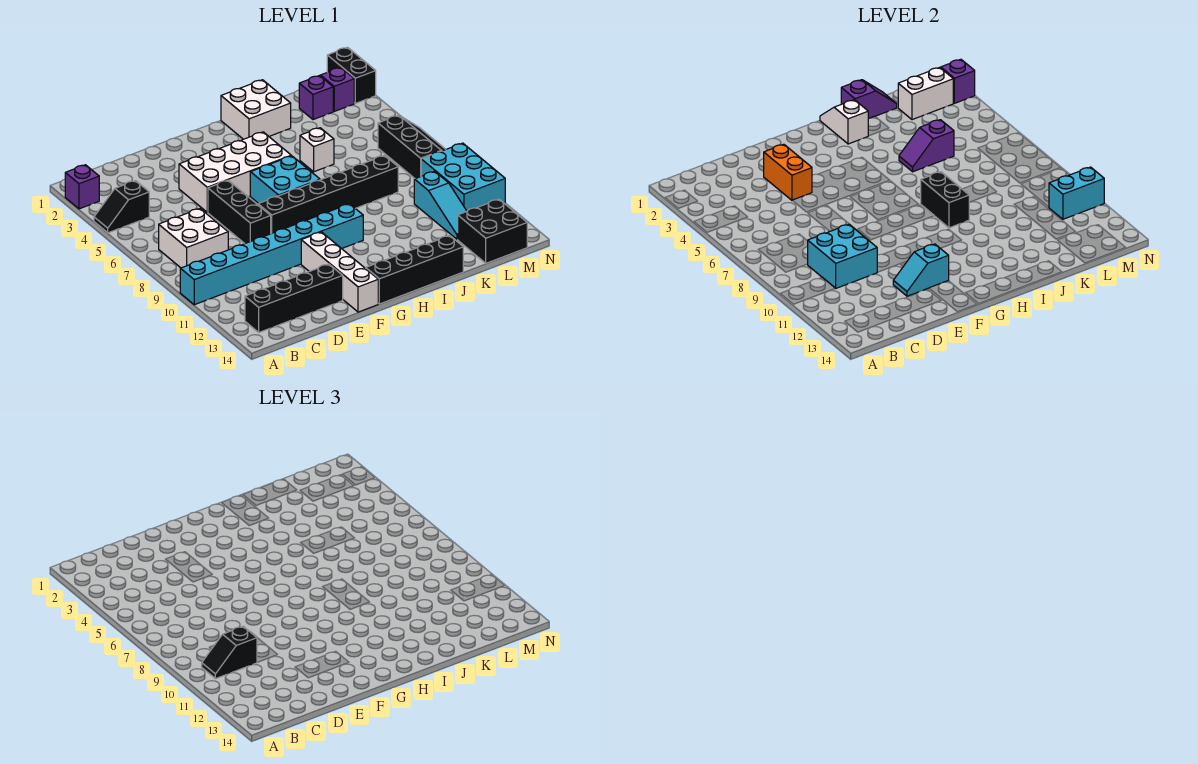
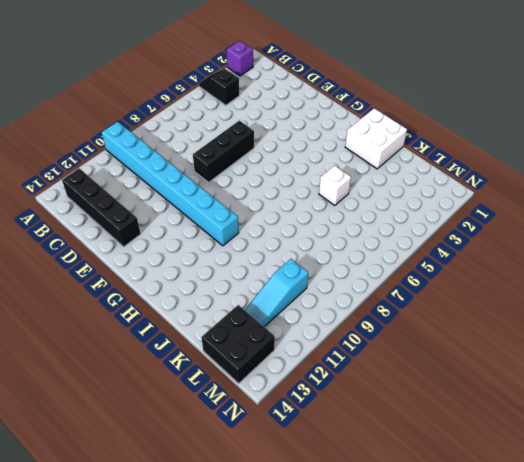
none -> white 2x2 brick [159,209,228,268]
none -> white 2x4 brick [179,132,291,212]
none -> black 1x6 brick [258,156,398,234]
none -> white 1x4 brick [301,232,378,312]

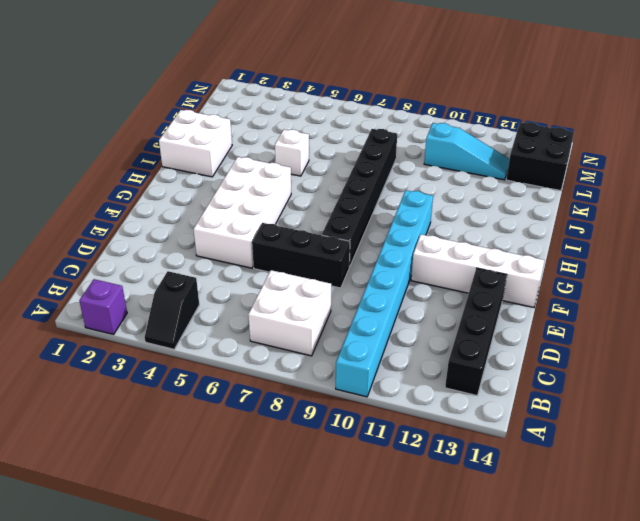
none -> cyan 2x2 brick [250,156,320,204]
none -> black 1x4 brick [366,236,463,304]
none -> purple 1x1 brick [299,76,333,120]
none -> purple 1x1 brick [320,67,354,111]

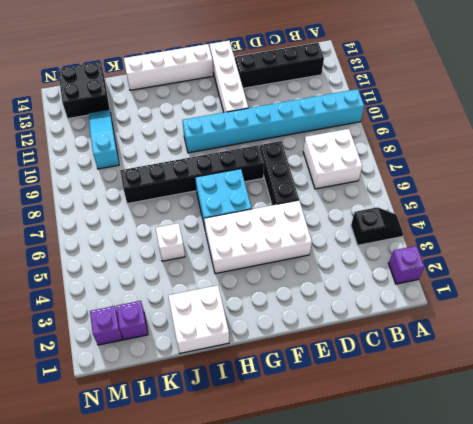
white 1x4 brick [124,44,213,90] -> black 1x4 brick [366,236,463,304]
none -> black 2x3 slope [378,115,446,179]
none -> cyan 2x3 brick [421,143,505,211]
none -> black 1x2 brick [327,47,376,103]
none -> cyan 2x2 brick [808,224,877,288]

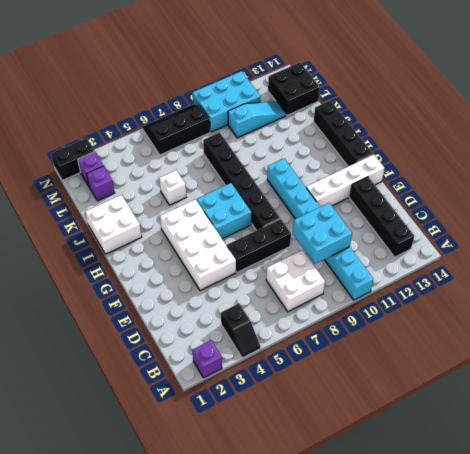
none -> orange 1x2 brick [764,144,812,200]
none -> cyan 1x2 slope [893,244,949,296]
none -> white 1x2 slope [820,100,868,144]
none -> black 1x2 brick [921,172,969,228]

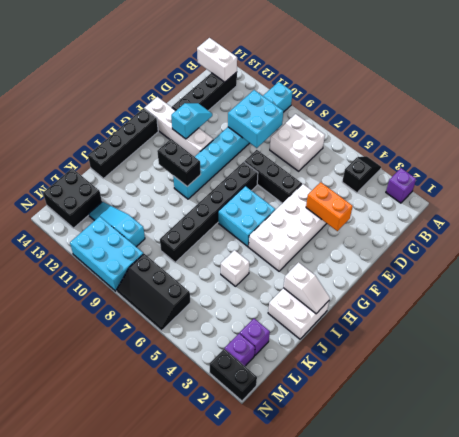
white 1x2 brick [197,38,237,82] -> white 1x2 brick turned to [898,67,953,120]
black 1x2 brick [157,139,201,187] -> black 1x2 brick moved to [921,172,969,228]
none -> purple 1x2 slope [841,80,897,119]
none -> purple 1x2 slope [899,120,954,172]
none -> cyan 1x2 brick [1049,167,1104,219]
none -> purple 1x1 brick [941,59,975,103]

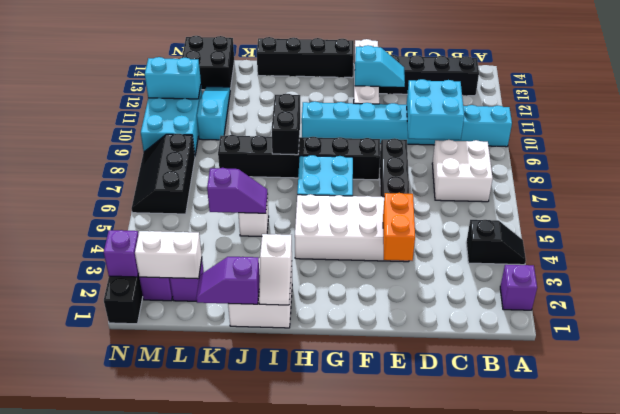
none -> black 1x2 slope [202,626,257,679]

